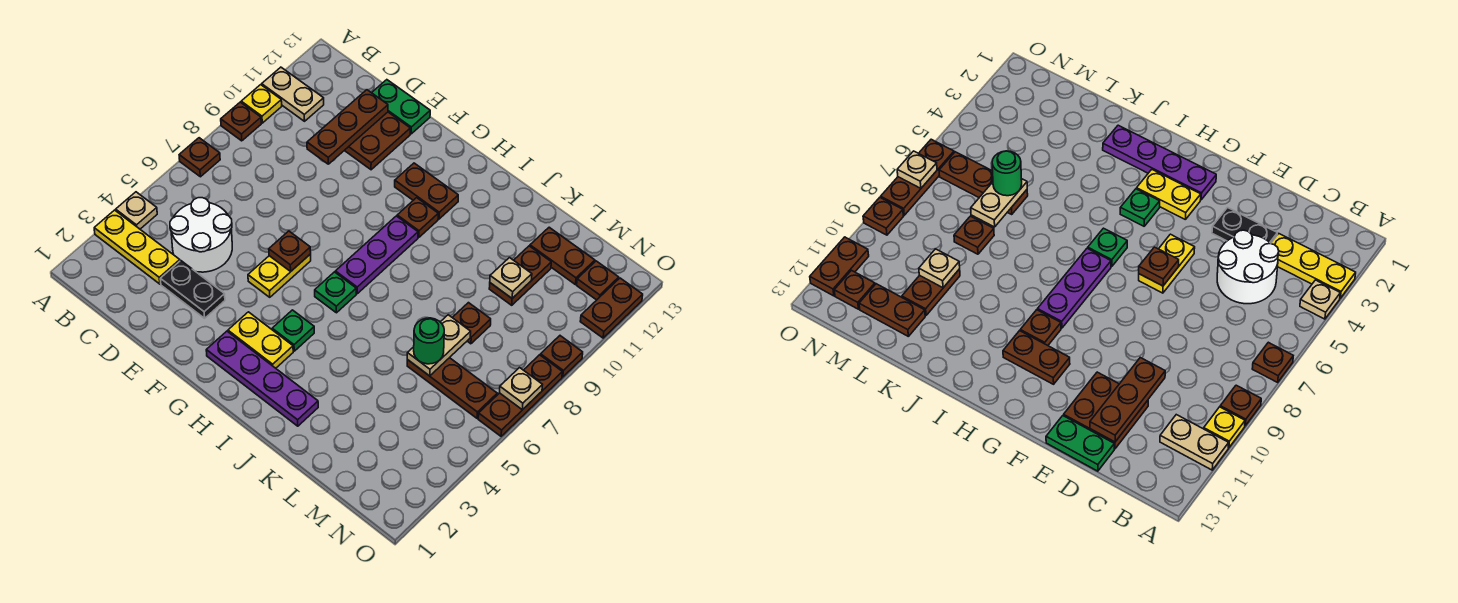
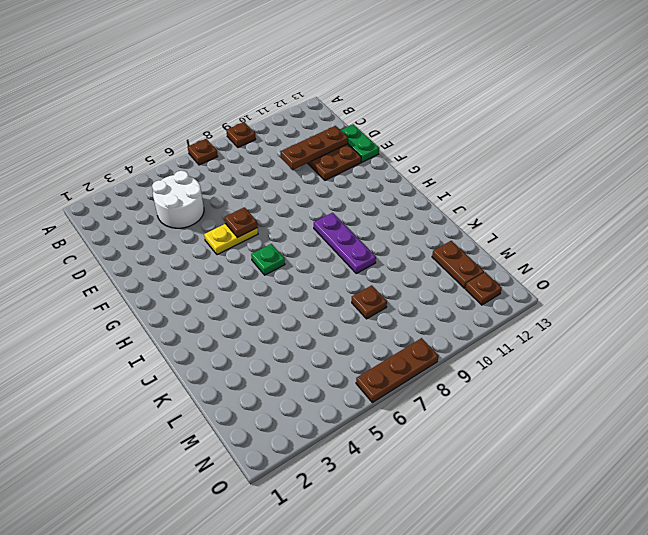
purple 1x3 plate [314,213,376,273] -> purple 1x3 plate turned to [335,216,418,294]
none -> yellow 1x3 plate [94,210,180,284]
none -> tan 1x1 plate [116,192,157,229]
none -> yellow 1x1 plate [241,85,282,123]
none -> tan 1x2 plate [262,67,324,121]

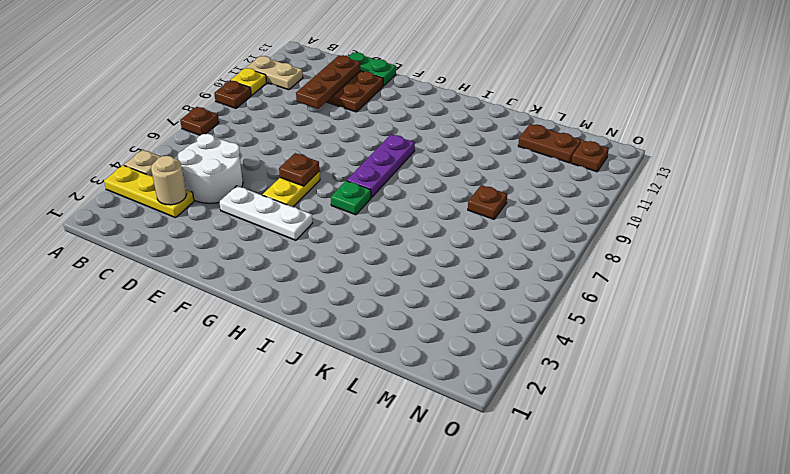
tan 1x1 round brick [151,156,186,205] -> none
white 1x3 plate [219,186,312,240] -> none
none -> black 1x2 plate [160,261,225,318]
none -> purple 1x4 plate [206,331,318,426]
none -> yellow 1x2 plate [228,312,293,368]
none -> brown 1x2 plate [395,163,458,219]

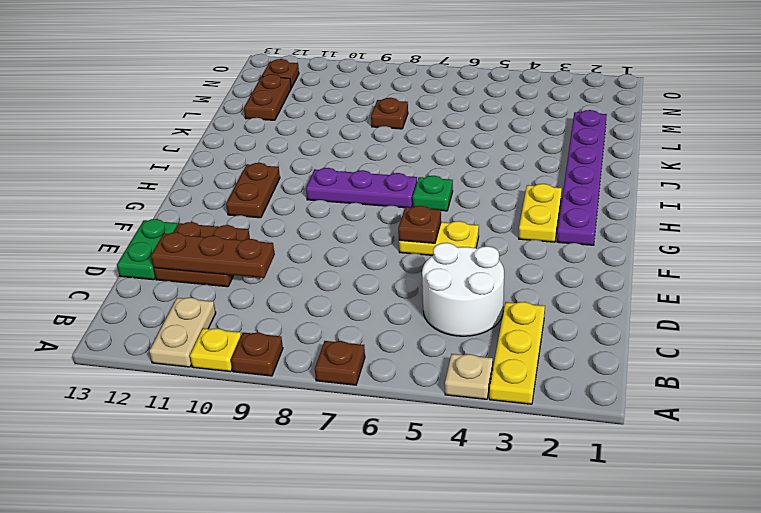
purple 1x6 plate [557,110,607,245] -> purple 1x4 plate [206,331,318,426]
none -> black 1x2 plate [160,261,225,318]
none -> green 1x1 plate [272,310,314,351]
none -> brown 1x1 plate [397,198,438,237]
none -> brown 1x3 plate [407,358,497,418]

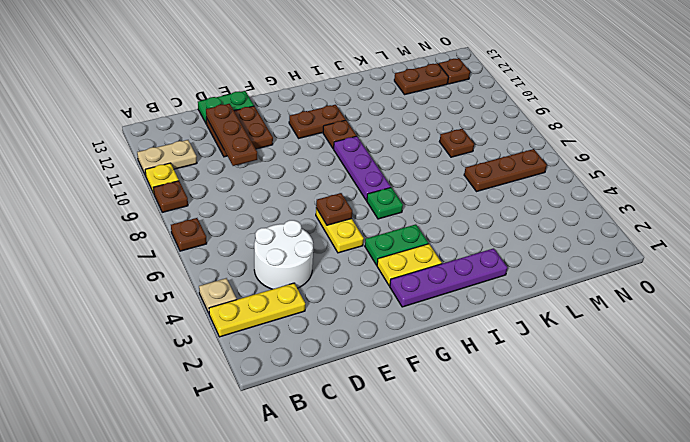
green 1x2 plate [365,224,428,265] -> green 1x1 plate [272,310,314,351]
none -> black 1x2 plate [160,261,225,318]
none -> brown 1x2 plate [489,246,551,305]
none -> brown 1x3 plate [478,355,562,436]
none -> brown 1x1 plate [540,336,583,377]

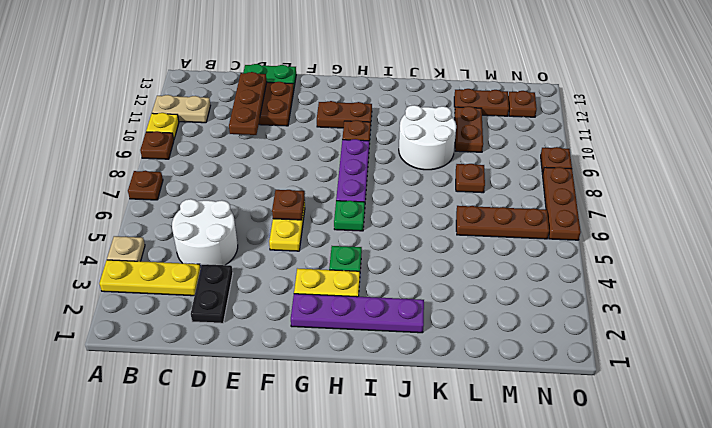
black 1x2 plate [191,264,233,323] -> black 1x2 plate turned to [160,261,225,318]
white 2x2 round brick [399,105,456,170] -> none
none -> brown 1x2 plate [580,278,643,338]
none -> tan 1x2 plate [407,315,471,376]
none -> tan 1x1 plate [490,258,532,298]
none -> tan 1x1 plate [499,368,542,410]

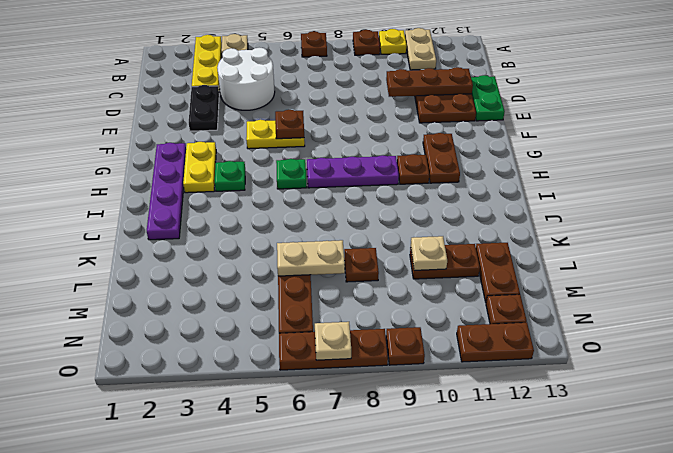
none -> green 1x1 round brick [414,318,444,364]

